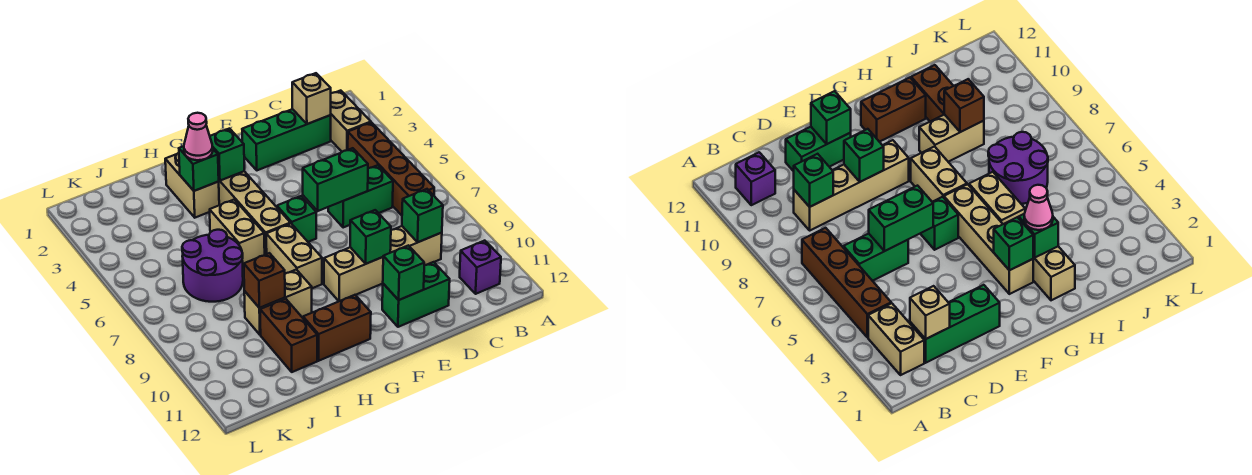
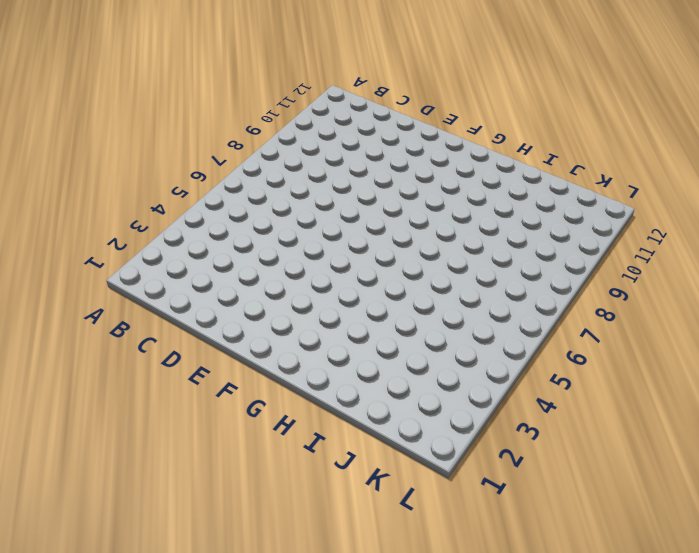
none -> tan 1x2 brick [331,91,371,152]
none -> brown 1x4 brick [348,122,434,215]
none -> purple 1x1 brick [460,241,501,294]

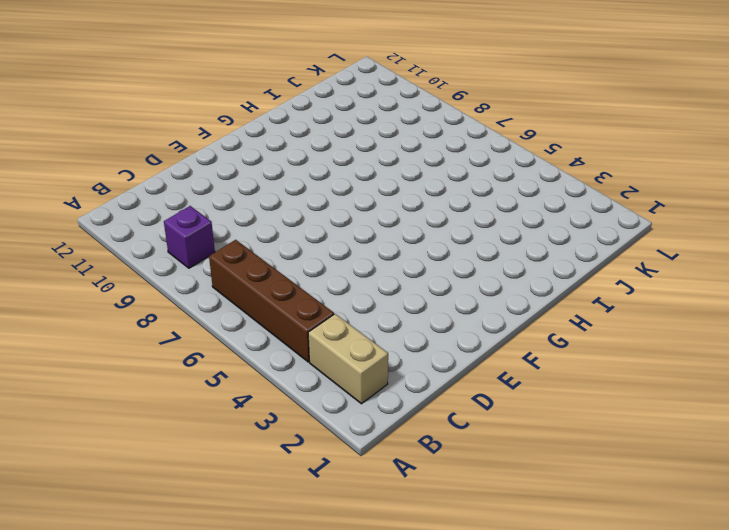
purple 1x1 brick [164,206,215,268] -> purple 1x1 brick moved to [460,241,501,294]
none -> green 1x3 brick [242,109,331,170]
none -> green 1x2 brick [328,165,393,228]
none -> tan 1x4 brick [324,226,442,301]

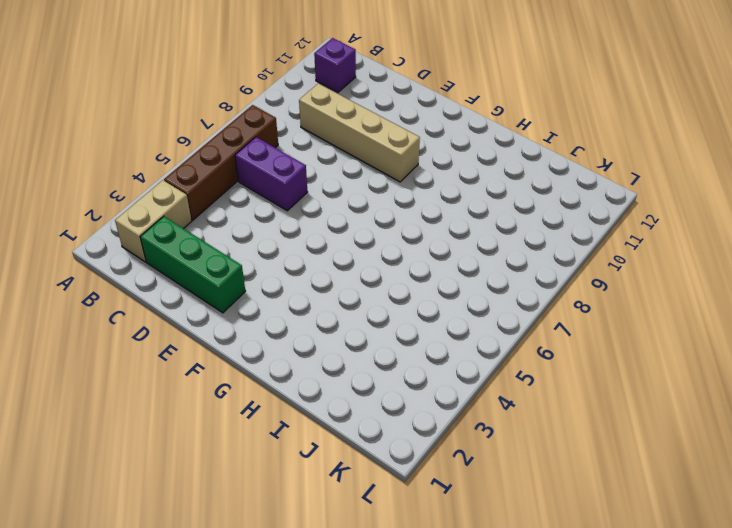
purple 1x2 brick [235,137,307,211] -> green 1x2 brick [328,165,393,228]
none -> green 1x2 brick [382,262,450,327]
none -> green 1x1 brick [277,196,316,242]
none -> tan 1x4 brick [218,171,290,255]

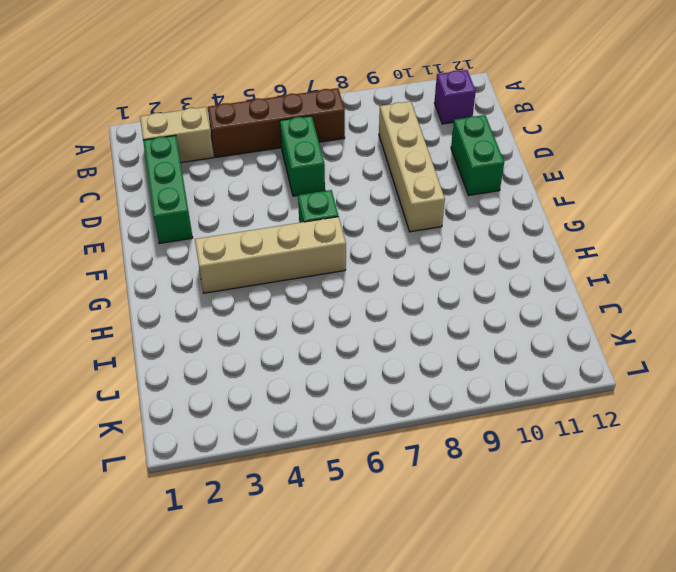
none -> tan 1x2 brick [266,224,322,288]
none -> brown 1x2 brick [303,295,371,361]
none -> tan 1x2 brick [165,153,219,218]

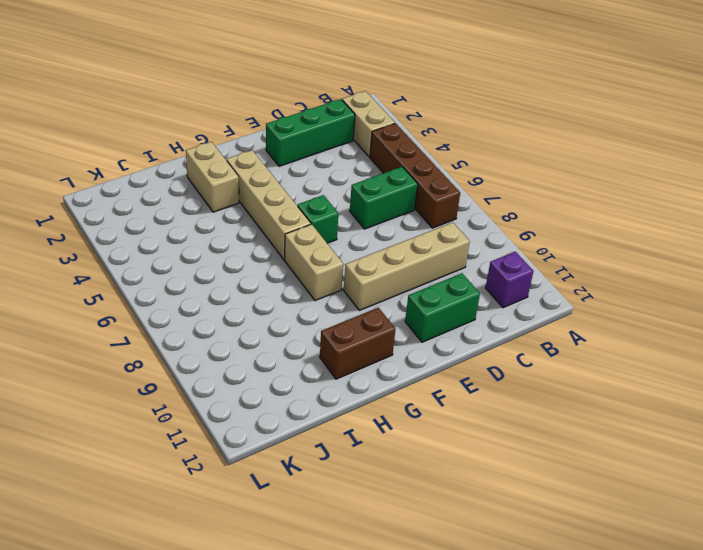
none -> tan 1x2 brick [210,199,265,268]
none -> tan 1x2 brick [244,270,312,335]
none -> purple 2x2 round brick [182,230,243,302]

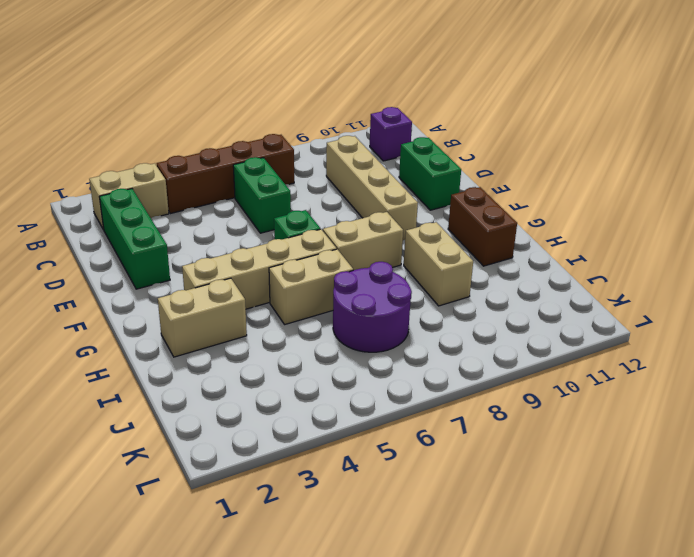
none -> brown 1x2 brick [260,299,317,372]
none -> tan 1x1 brick [292,73,331,124]
none -> green 1x1 brick [402,189,443,242]

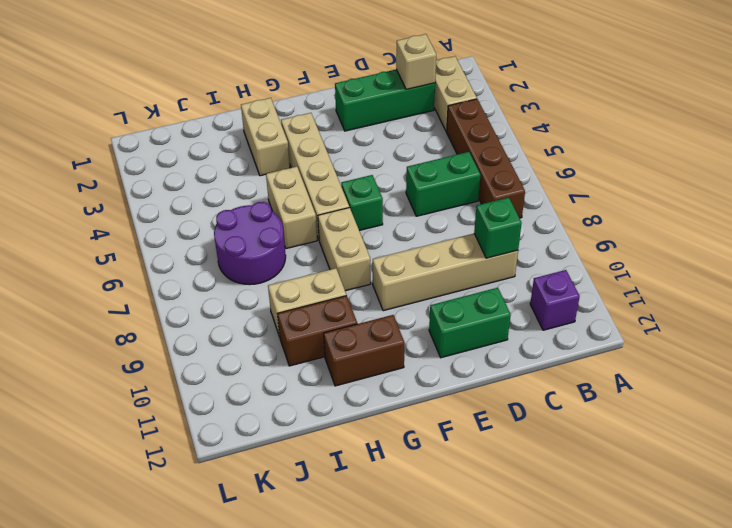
brown 1x2 brick [278,296,357,366] -> brown 1x2 brick turned to [260,299,317,372]
none -> green 1x2 brick [303,148,368,211]
none -> green 1x1 brick [350,210,391,264]
none -> green 1x1 brick [383,245,424,300]

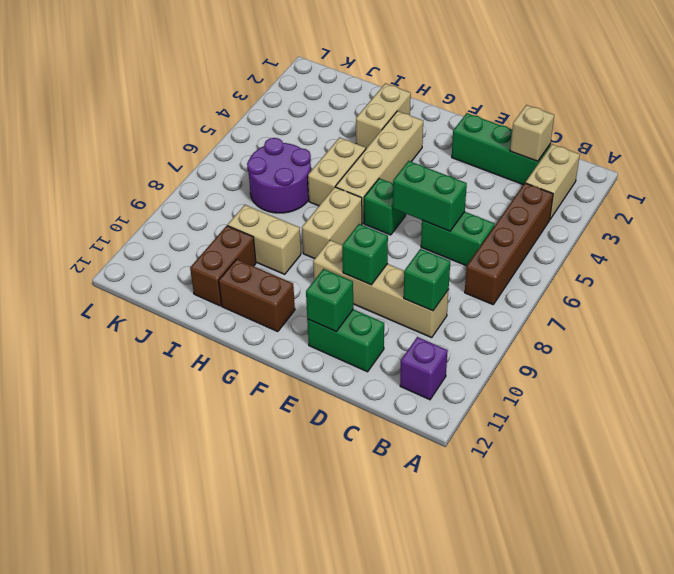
none -> green 1x1 brick [210,129,244,181]
none -> green 1x1 brick [179,146,219,191]
none -> brown 1x1 brick [244,253,285,308]

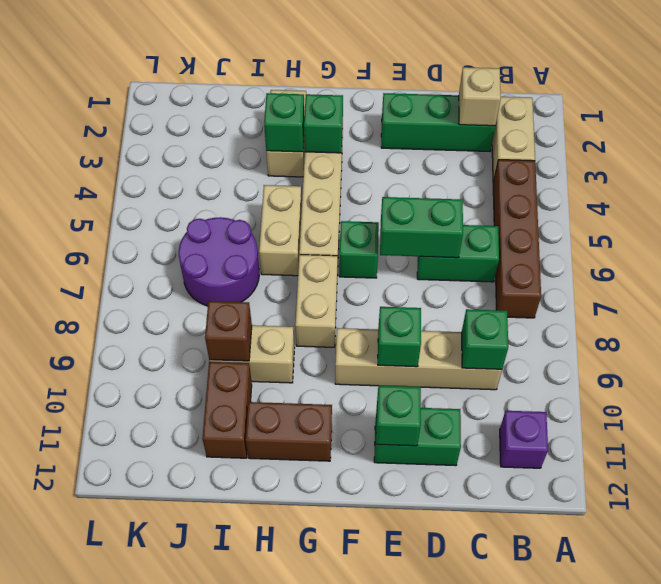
none -> pink 1x1 cone [184,113,213,160]

